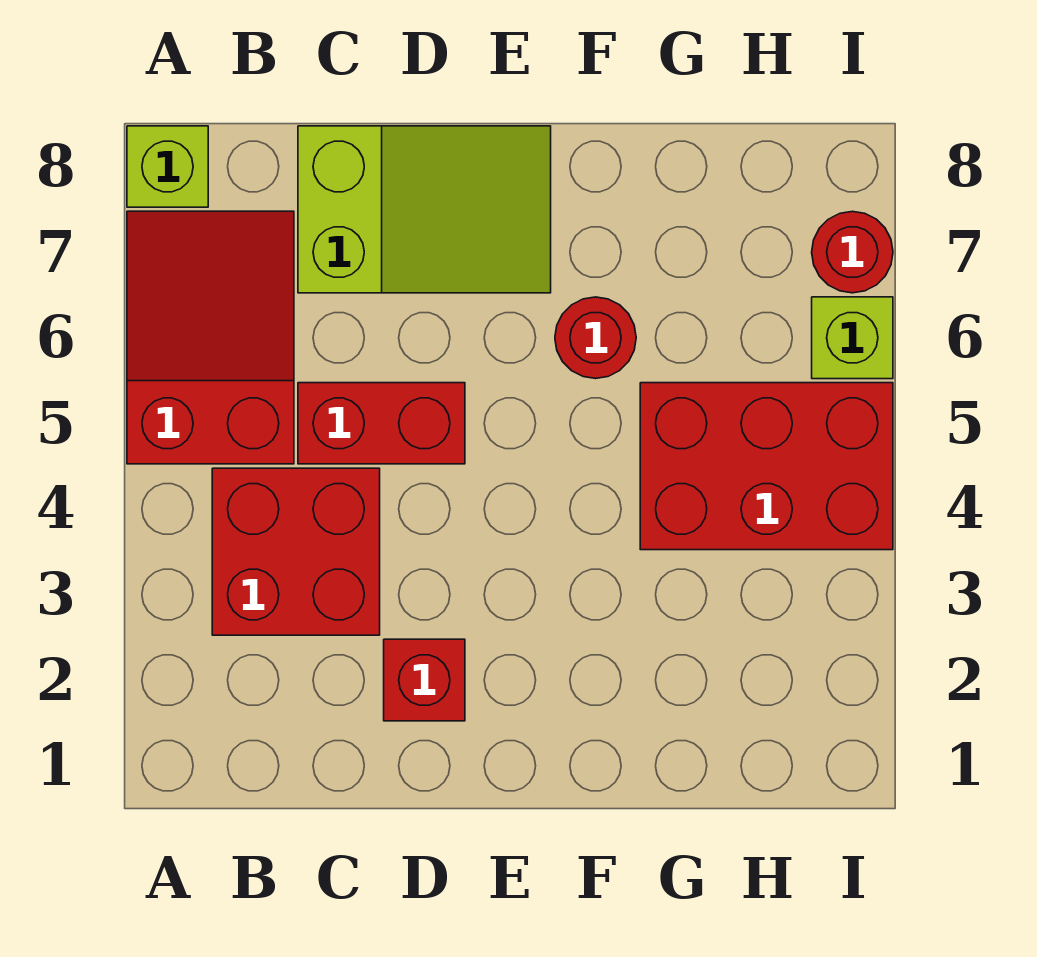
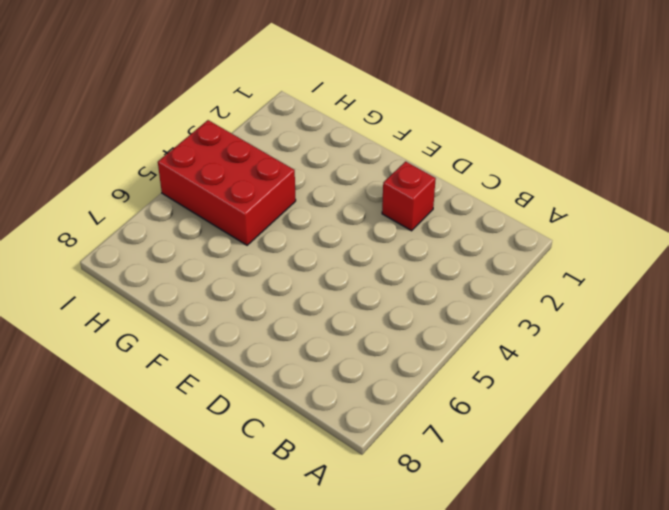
none -> red 2x3 slope [127,211,294,464]
none -> lime 1x1 brick [127,126,208,207]

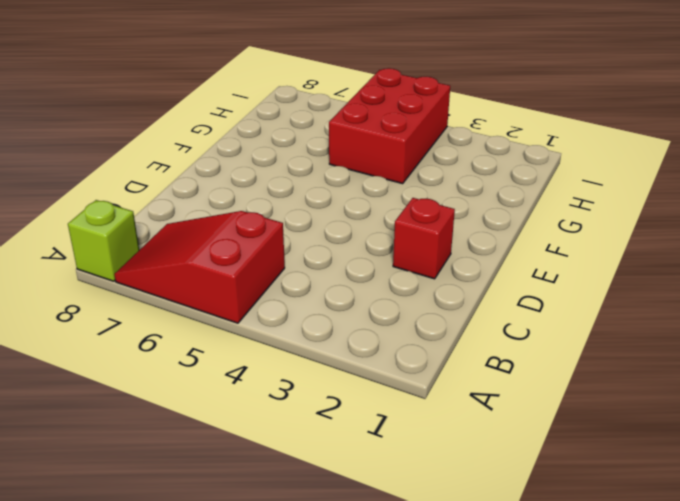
none -> red 2x2 brick [212,468,380,635]
none -> red 1x2 brick [298,383,465,464]

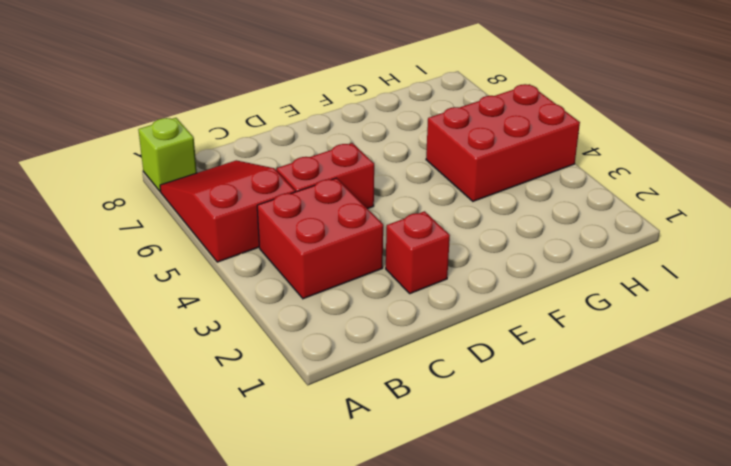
none -> lime 2x3 slope [298,126,551,293]
none -> red 1x1 round brick [555,297,636,379]

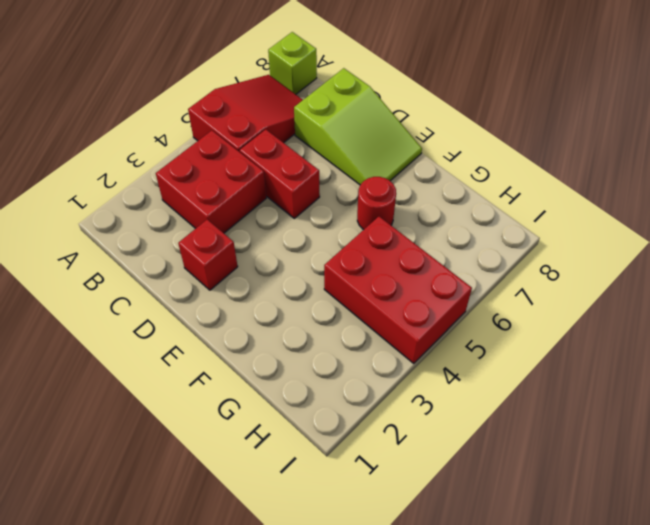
none -> lime 1x1 brick [812,297,893,379]
none -> red 1x1 round brick [812,211,893,293]

